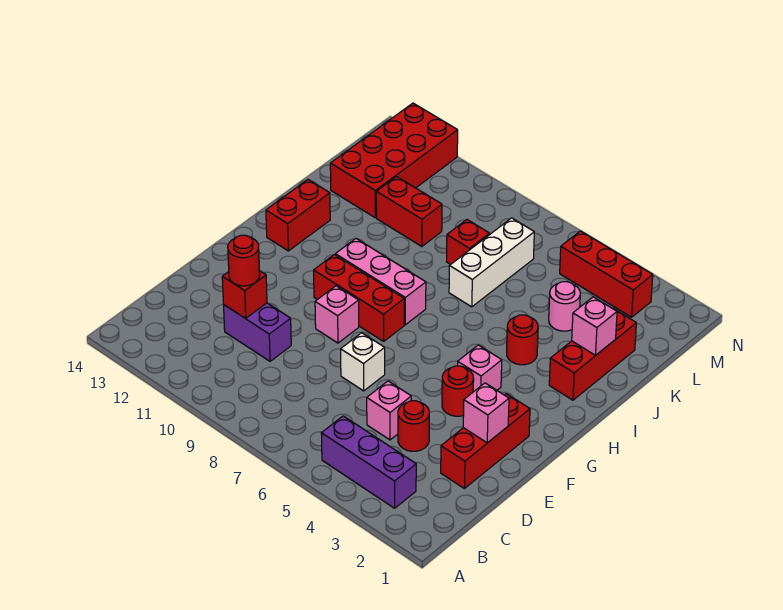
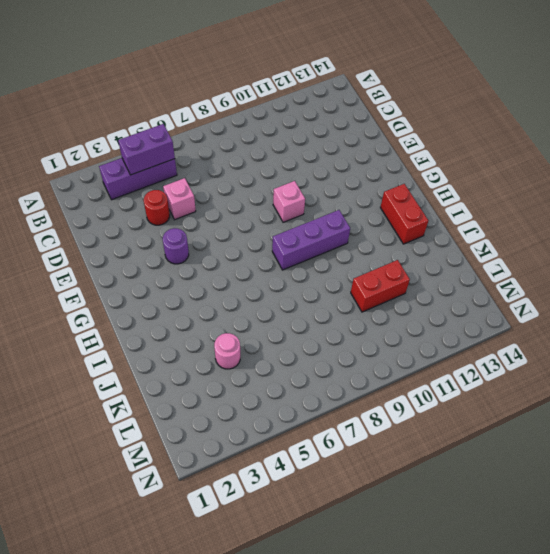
purple 1x2 brick [118,124,175,175] -> purple 1x2 brick moved to [224,303,291,361]
purple 1x1 round brick [163,228,189,264] -> red 1x1 round brick [442,366,474,416]
purple 1x3 brick [272,210,350,270] -> pink 1x3 brick [335,239,426,325]
none -> red 1x3 brick [441,394,530,488]
none -> white 1x1 brick [341,333,385,391]
none -> pink 1x1 brick [458,345,502,392]

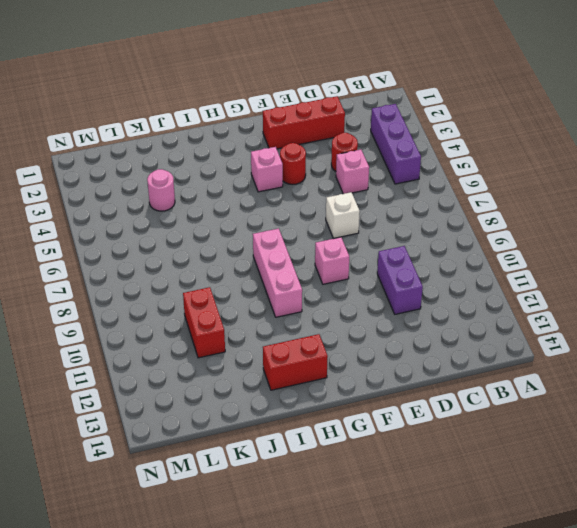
none -> red 1x3 brick [314,255,404,341]
none -> red 1x3 brick [549,309,636,400]
none -> red 1x1 round brick [507,315,538,365]

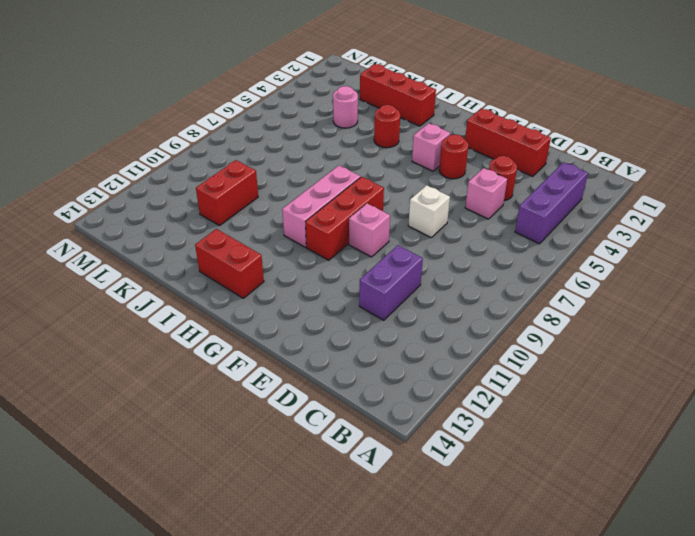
none -> white 1x3 brick [449,218,534,307]
none -> red 1x1 brick [447,220,490,264]
none -> red 2x4 brick [330,103,458,218]

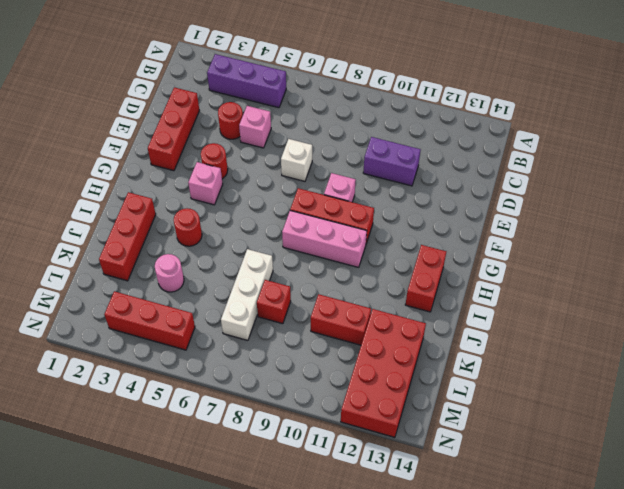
none -> red 1x1 brick [222,271,267,318]
none -> pink 1x1 brick [463,383,509,443]
none -> pink 1x1 brick [572,297,617,356]

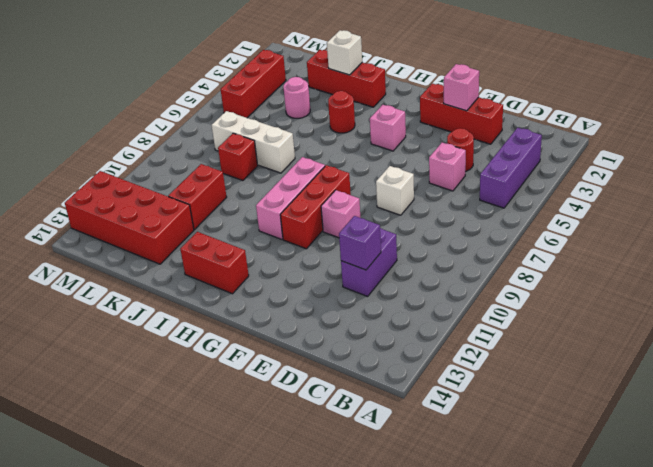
purple 1x1 brick [339,216,381,270] -> red 1x1 brick [222,271,267,318]
white 1x1 brick [327,30,362,75] -> pink 1x1 brick [572,297,617,356]
none -> red 1x1 round brick [442,366,474,416]
none -> red 1x1 round brick [228,235,260,286]

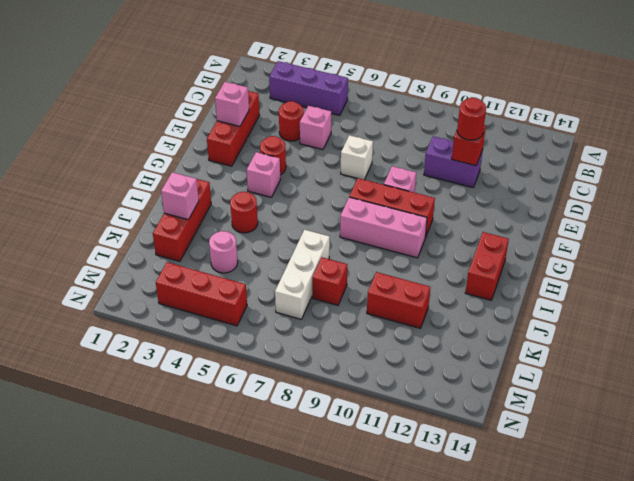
none -> red 2x4 brick [330,103,458,218]

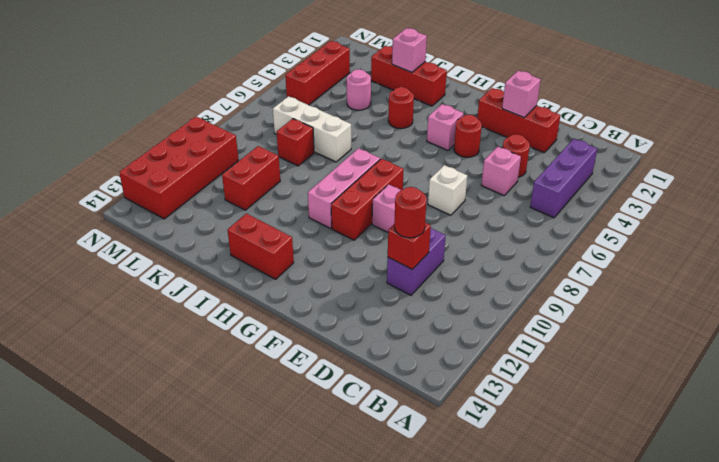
red 2x4 brick [119,117,239,219] -> red 2x4 brick turned to [330,103,458,218]

